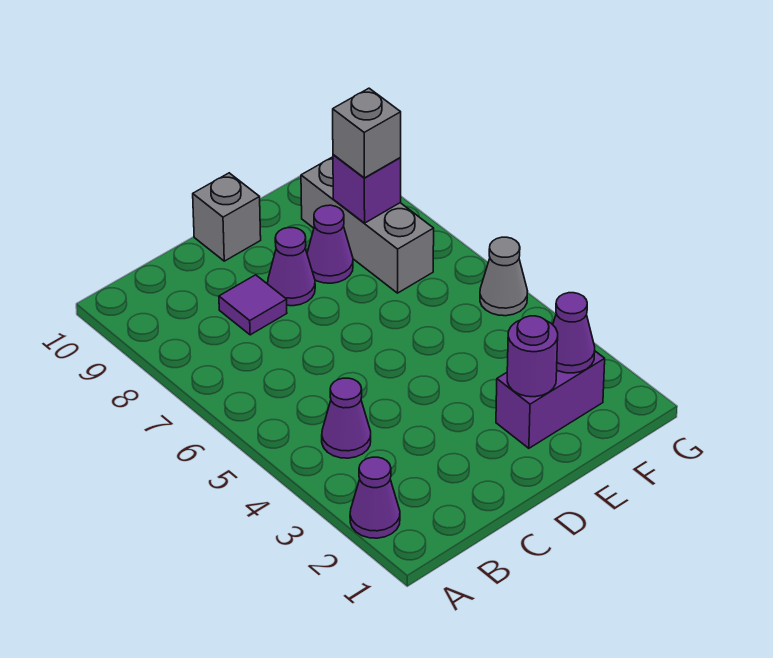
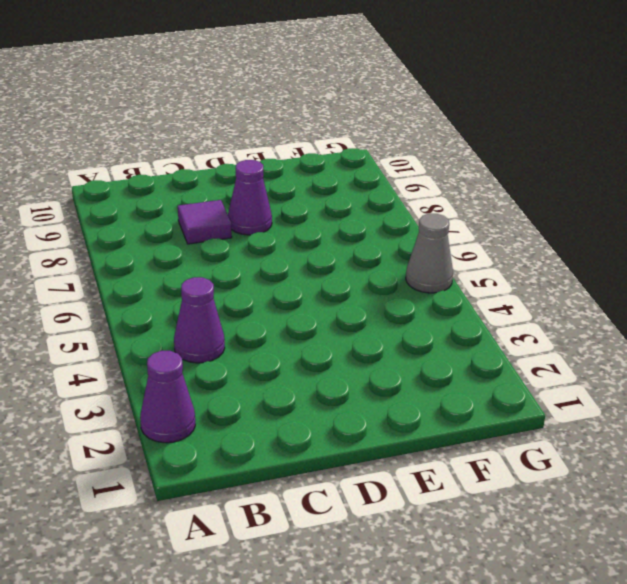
none -> grey 1x1 brick [193,173,261,261]
none -> purple 1x2 brick [496,351,605,448]
none -> purple 1x1 cone [307,205,353,283]

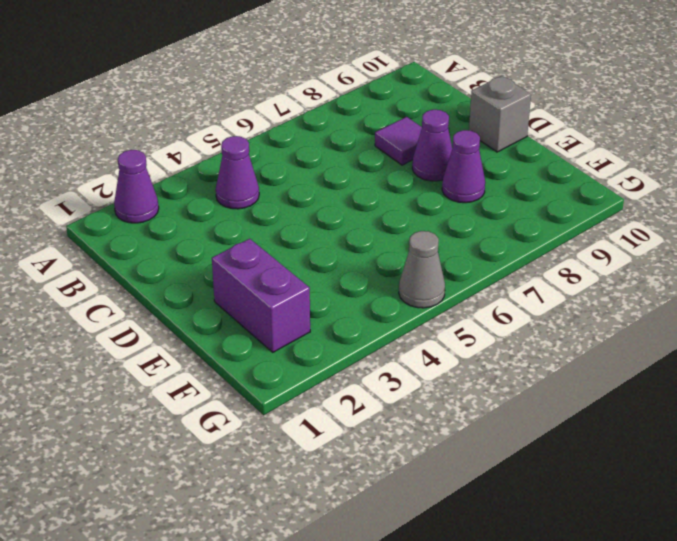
none -> grey 1x3 brick [301,157,434,293]
none -> purple 1x1 round brick [507,316,558,397]
none -> purple 1x1 cone [553,293,595,373]

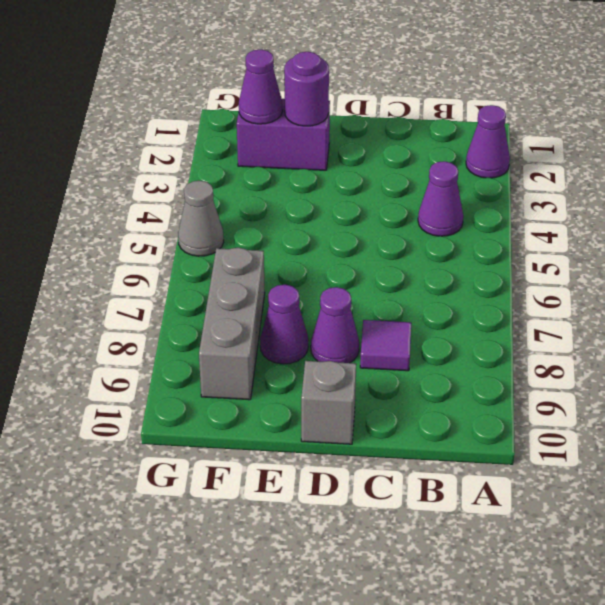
none -> purple 1x1 brick [333,155,401,223]
none -> grey 1x1 brick [333,88,401,178]

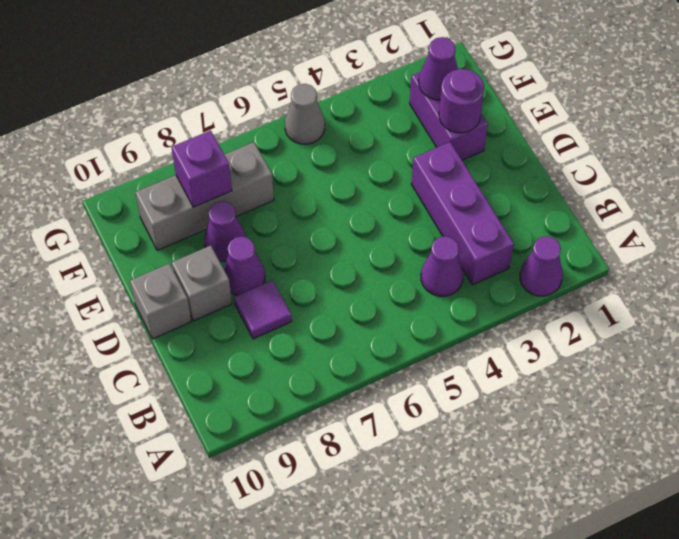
purple 1x3 brick [411,142,514,285] -> none
grey 1x1 brick [172,246,232,321] -> grey 1x1 brick moved to [333,88,401,178]

